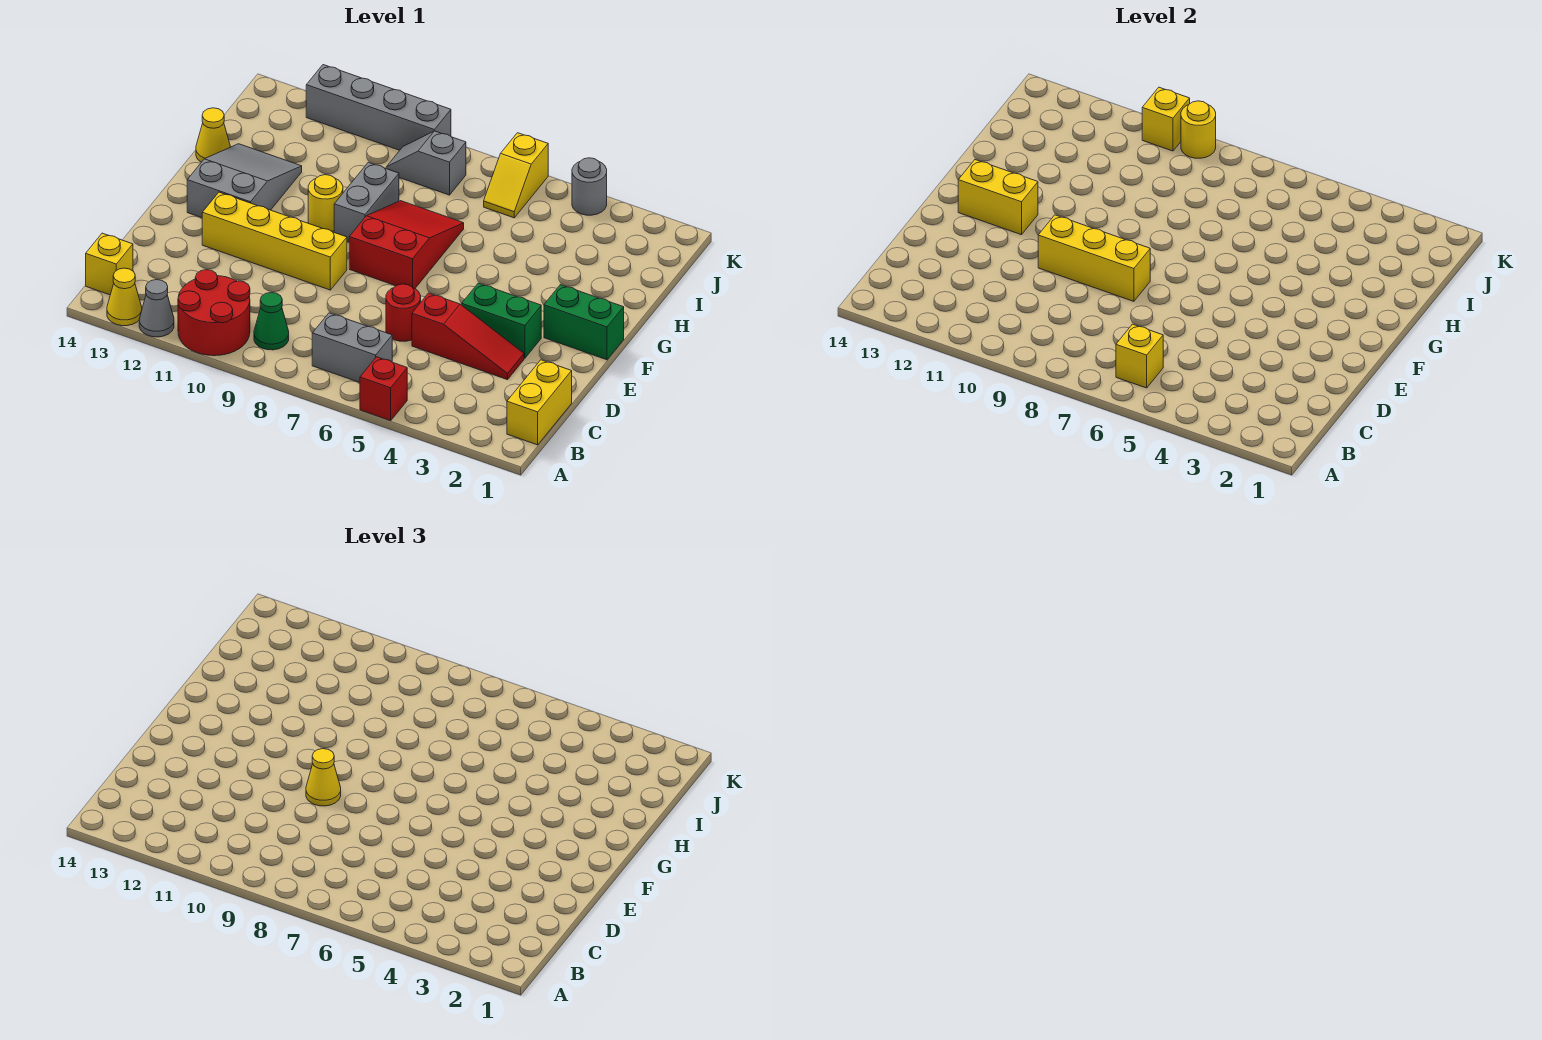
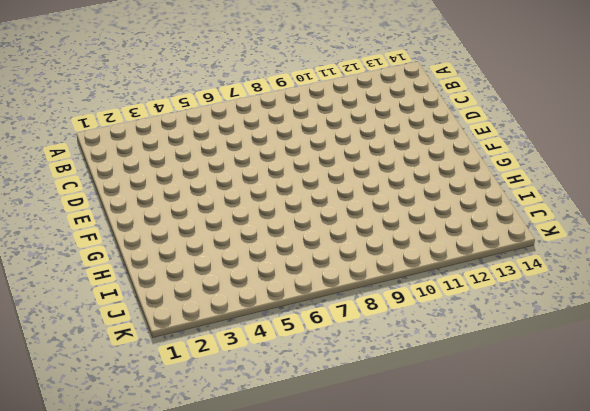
none -> red 1x1 brick [360,357,407,421]
none -> red 2x2 round brick [178,270,250,356]
none -> grey 1x1 cone [139,280,174,337]

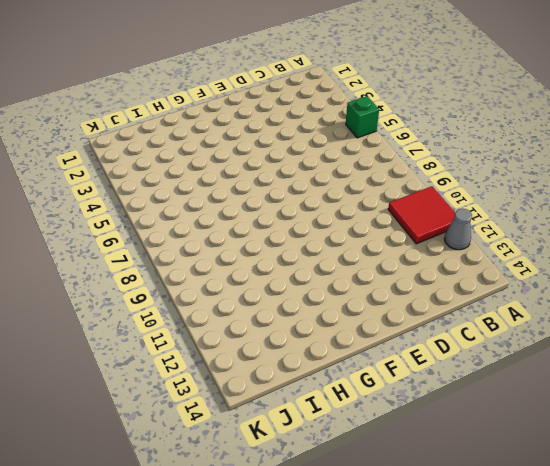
green 1x1 brick [346,96,379,138] -> red 1x1 brick [360,357,407,421]
red 2x2 tile [388,186,455,244] -> red 2x2 round brick [178,270,250,356]
none -> yellow 1x1 cone [107,268,142,326]
none -> yellow 1x2 brick [507,360,572,445]
none -> grey 1x2 brick [312,313,392,382]

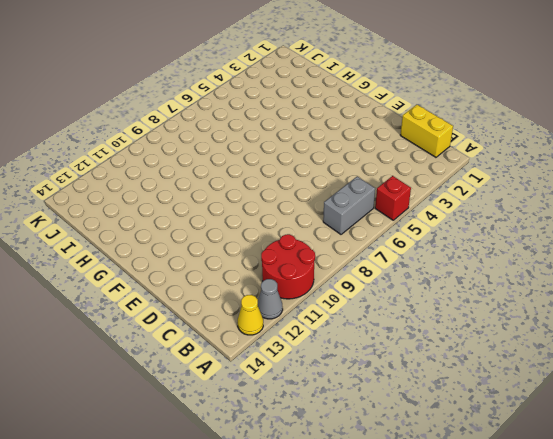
none -> green 1x1 cone [254,293,289,350]
none -> yellow 1x1 brick [86,233,133,295]
none -> red 1x3 slope [412,293,524,380]

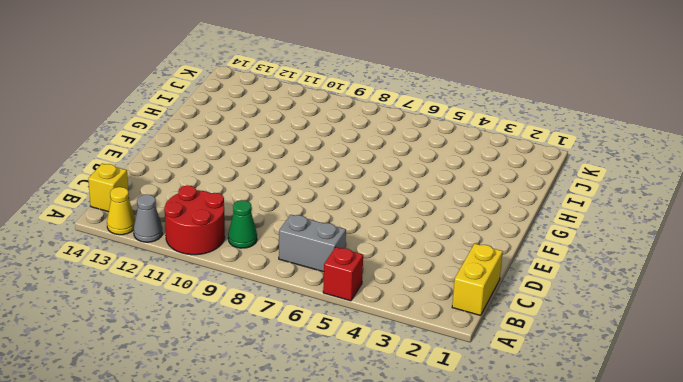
none -> red 1x3 slope [412,293,524,380]
none -> red 1x1 round brick [386,284,421,341]
none -> green 1x2 brick [462,283,541,358]

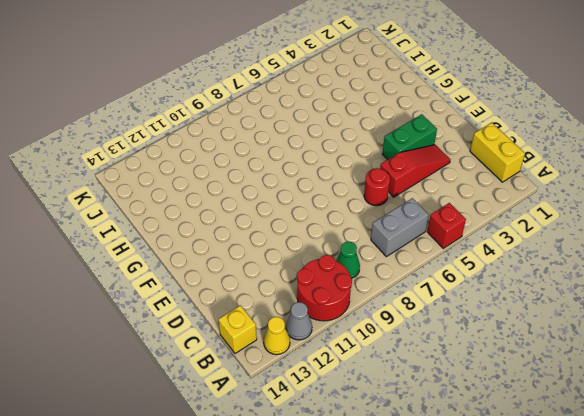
none -> yellow 1x4 brick [202,192,347,290]
none -> green 1x2 brick [544,285,624,360]
none -> red 2x3 slope [349,201,464,288]

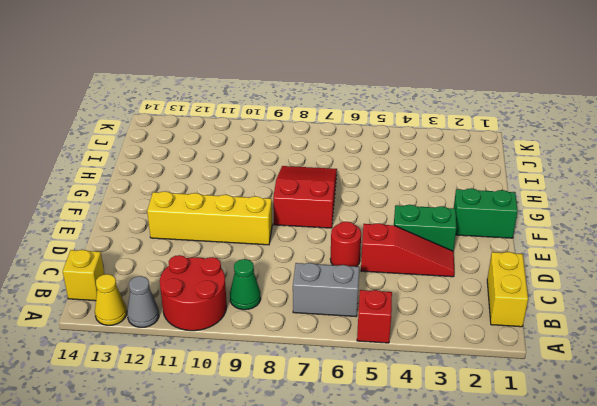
none -> grey 2x3 slope [187,144,302,218]
none -> grey 1x2 brick [334,162,399,242]
none -> yellow 1x1 round brick [308,175,343,231]

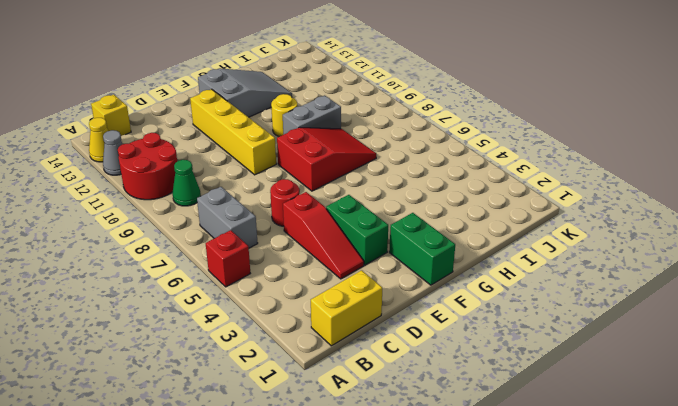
none -> yellow 1x1 cone [196,108,230,162]
none -> yellow 1x2 slope [484,133,548,218]
none -> grey 1x2 slope [386,131,466,195]

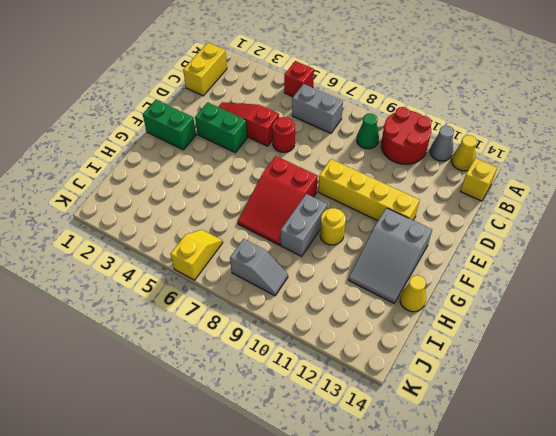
none -> grey 1x1 round brick [572,158,607,215]
none -> grey 1x4 brick [306,65,451,150]
none -> yellow 1x1 brick [1116,324,1163,388]

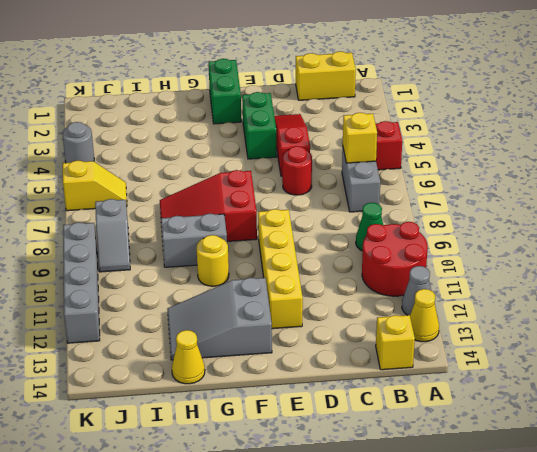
none -> yellow 1x3 brick [1038,215,1150,301]
none -> yellow 1x2 brick [958,160,1038,235]
none -> yellow 1x1 round brick [1181,101,1216,158]

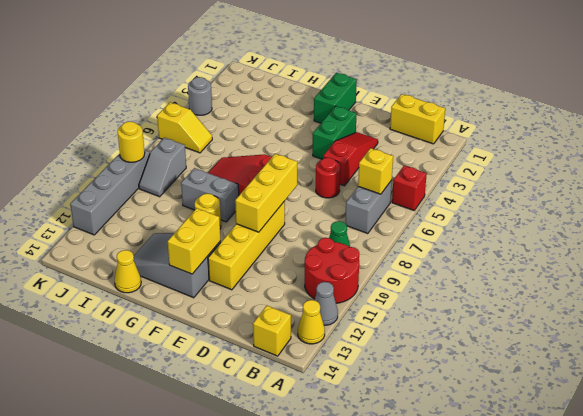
none -> yellow 1x1 brick [1142,87,1190,151]
none -> yellow 1x1 cone [306,749,341,806]

